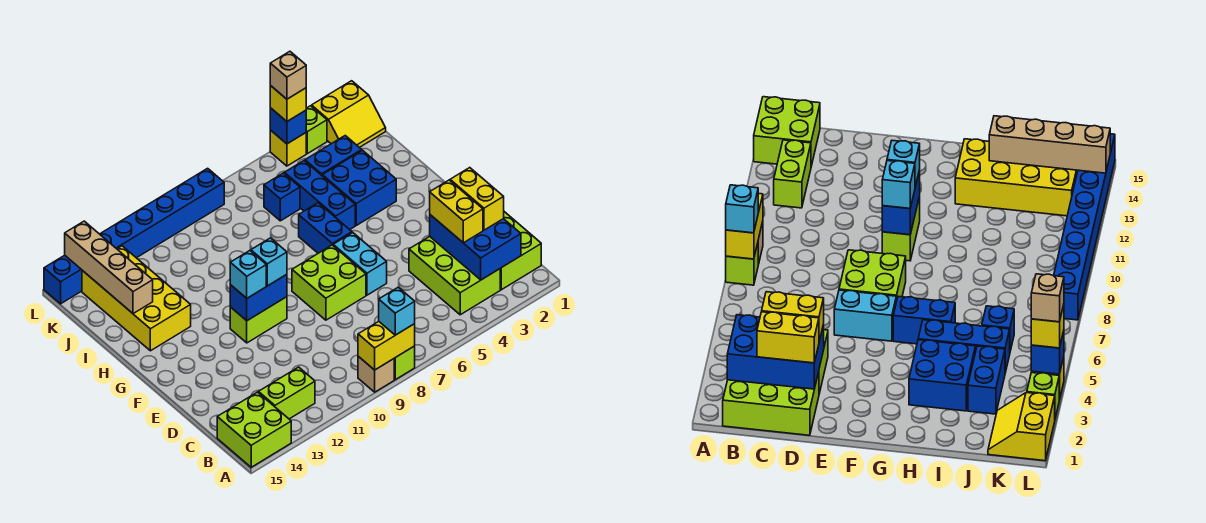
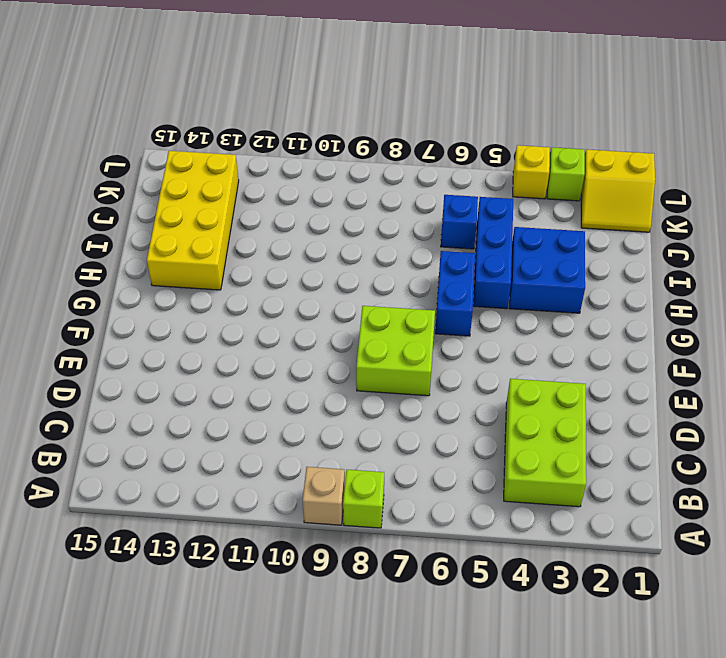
none -> lime 2x2 brick [217,392,291,467]
none -> lime 2x3 brick [500,212,541,290]
none -> lime 1x2 brick [258,367,315,419]
none -> cyan 1x2 brick [333,233,387,295]

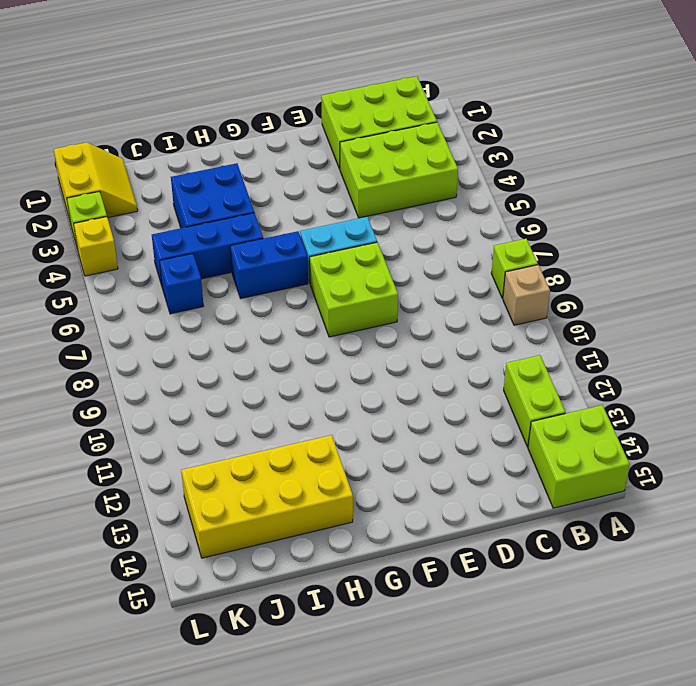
none -> lime 1x2 brick [230,297,287,343]
none -> blue 1x2 brick [305,136,362,175]
none -> blue 1x8 brick [44,168,224,304]
none -> yellow 1x2 brick [358,322,415,370]

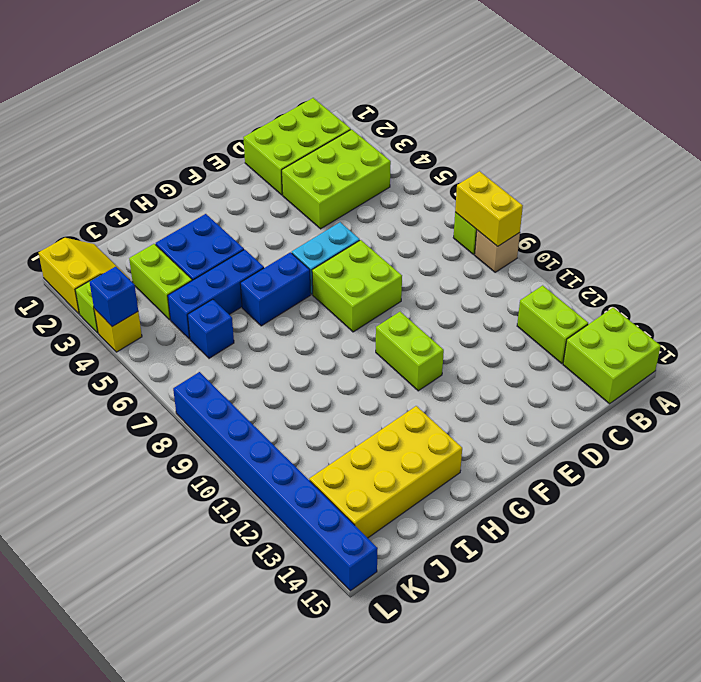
lime 1x2 brick [129,244,192,320] -> blue 1x2 brick [305,136,362,175]
none -> blue 2x3 brick [430,215,521,280]
none -> blue 1x2 brick [230,274,287,321]
none -> tan 1x4 brick [65,221,153,314]
none -> cyan 1x1 brick [379,287,415,335]

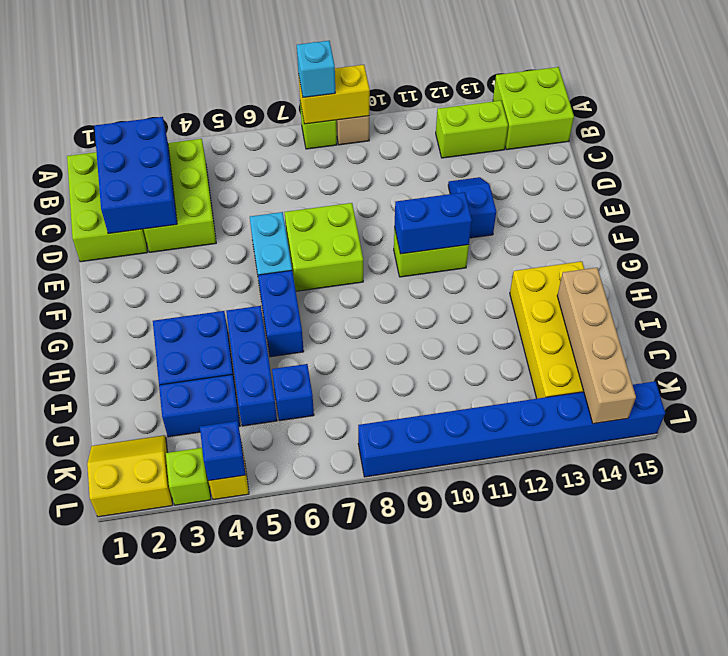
blue 1x2 slope [448,177,496,238] -> none
none -> yellow 1x2 brick [450,168,504,230]
none -> yellow 1x2 brick [430,180,483,243]
none -> cyan 1x1 brick [251,238,287,286]
none -> cyan 1x1 brick [230,251,266,298]

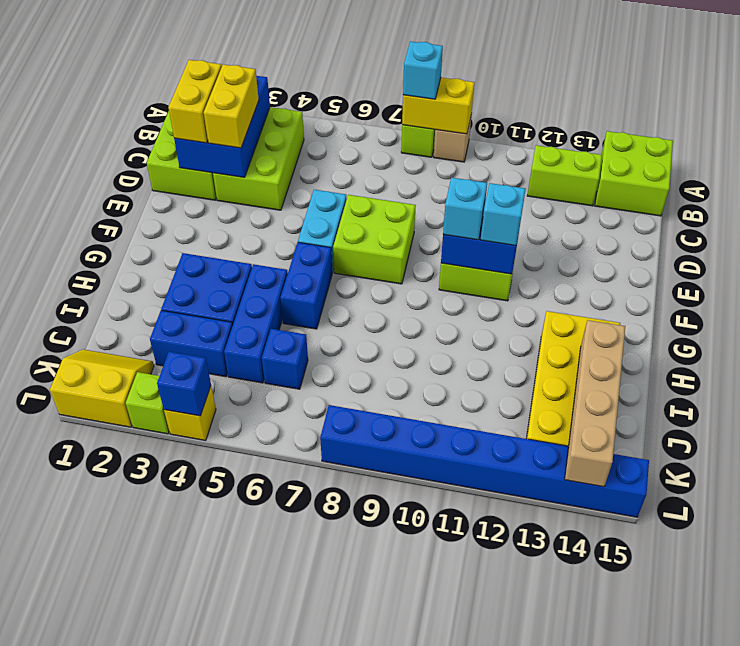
none -> yellow 1x1 brick [270,86,306,121]
none -> tan 1x1 brick [270,51,306,99]

